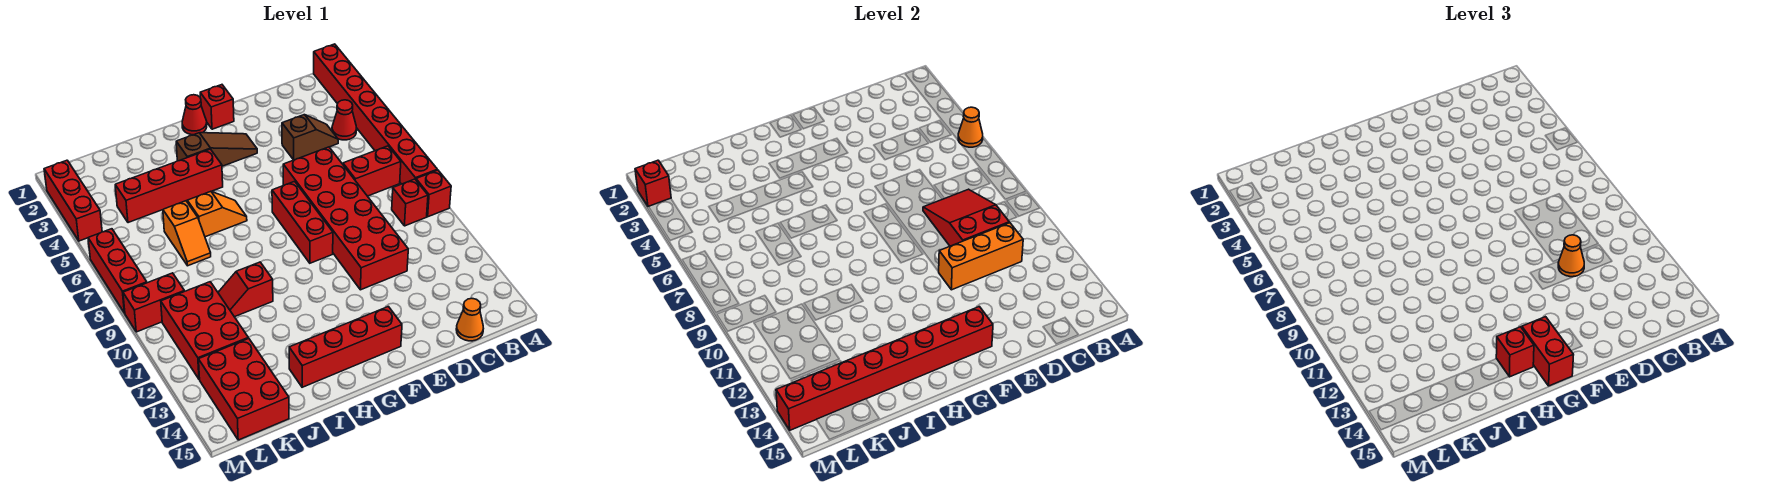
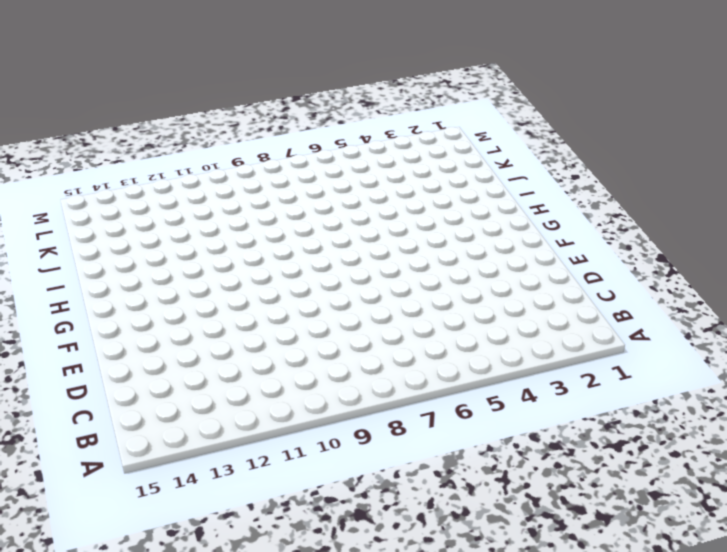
none -> red 1x8 brick [314,44,437,184]
none -> red 1x1 brick [416,170,451,217]
none -> red 1x1 cone [332,100,357,140]
none -> red 1x2 brick [343,146,401,196]

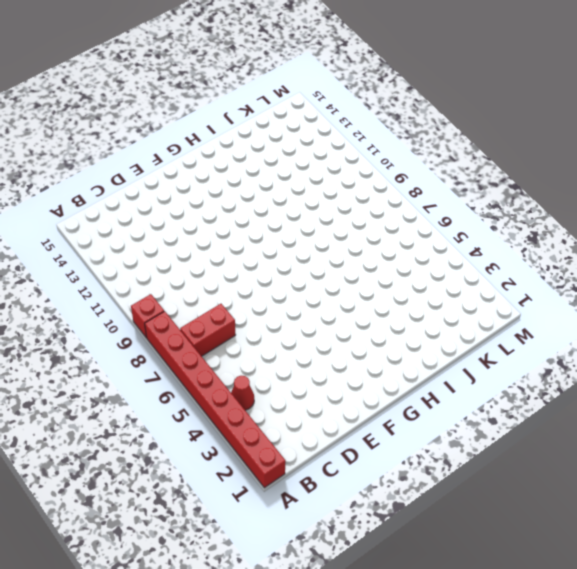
none -> red 1x1 brick [392,179,428,226]
none -> brown 1x2 slope [282,115,338,160]
none -> orange 1x1 cone [456,299,484,341]
none -> red 2x6 brick [283,147,408,290]

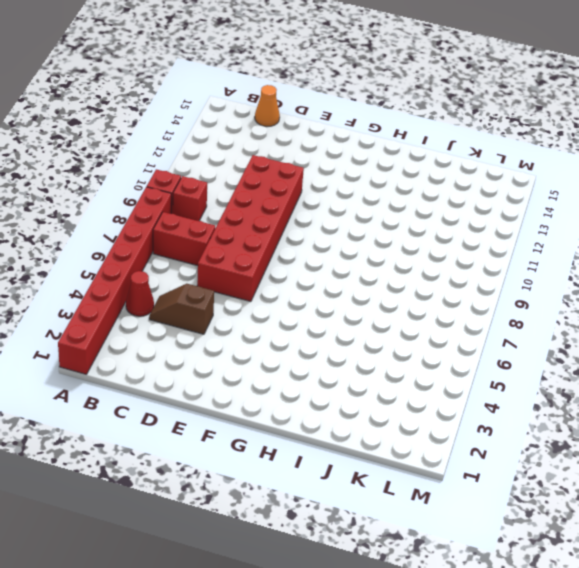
none -> red 1x1 brick [200,85,234,129]
none -> brown 1x3 slope [176,133,257,166]
none -> red 1x3 brick [272,181,333,263]
none -> red 1x4 brick [289,307,402,387]

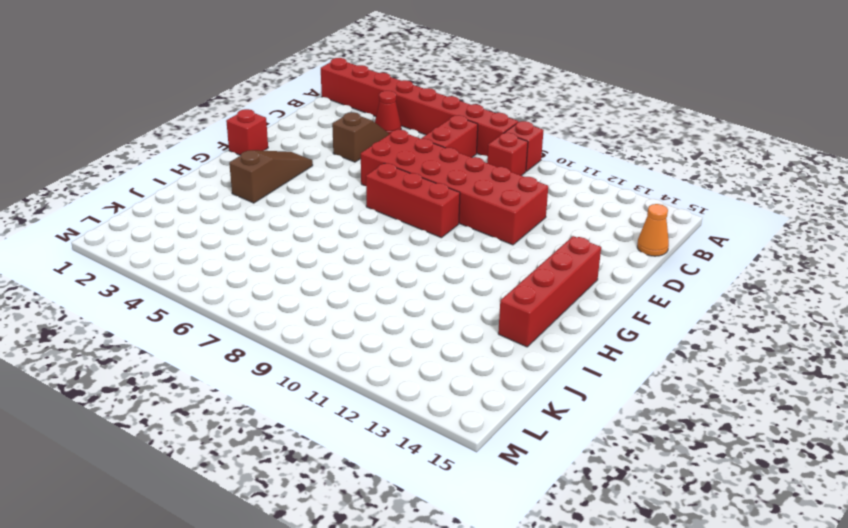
none -> red 1x1 cone [182,95,207,135]
none -> red 1x4 brick [115,149,223,223]
none -> orange 1x2 slope [187,191,247,237]
none -> red 1x2 slope [218,262,273,317]

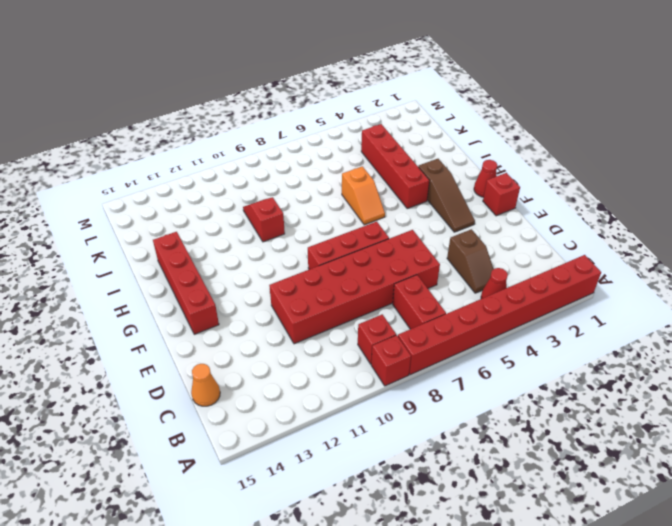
none -> orange 1x2 slope [163,201,211,266]
none -> red 2x3 brick [161,282,248,379]
none -> red 2x3 brick [199,338,289,440]
none -> red 1x2 brick [123,273,184,332]

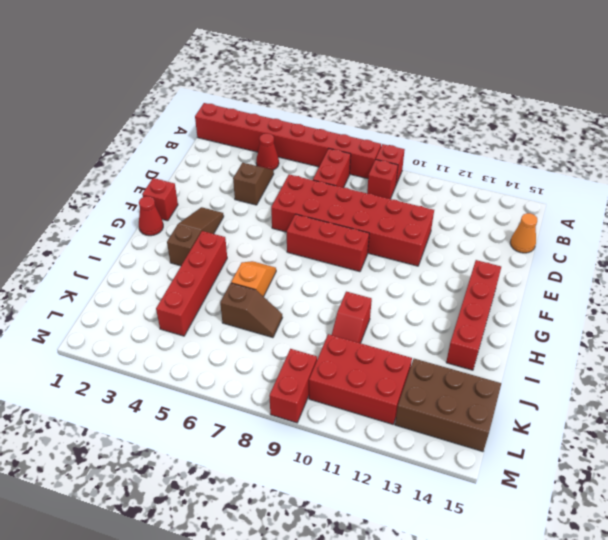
brown 1x2 slope [220,283,282,338] -> orange 1x2 slope [163,201,211,266]
brown 2x3 brick [395,359,501,452] -> red 2x3 brick [199,338,289,440]
none -> red 1x3 brick [44,160,102,241]
none -> red 1x3 brick [88,229,147,313]
none -> orange 1x1 cone [958,107,983,147]
none -> red 2x3 slope [923,189,1009,246]

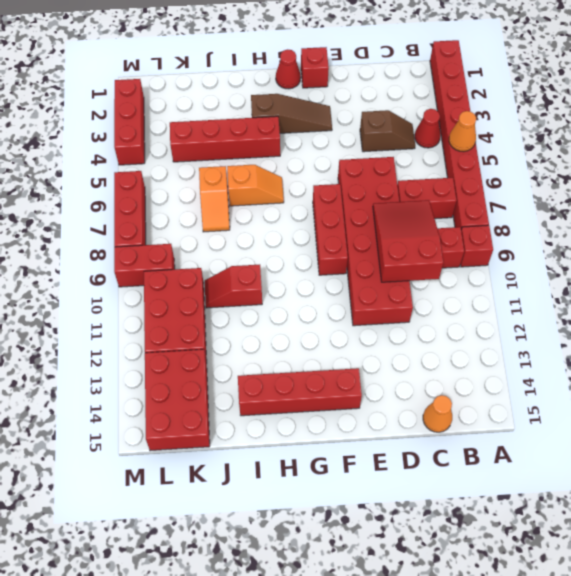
none -> orange 1x3 brick [939,223,1023,290]
none -> red 1x8 brick [776,307,993,430]
none -> red 1x1 brick [635,160,671,207]
none -> orange 1x1 cone [1558,235,1584,277]

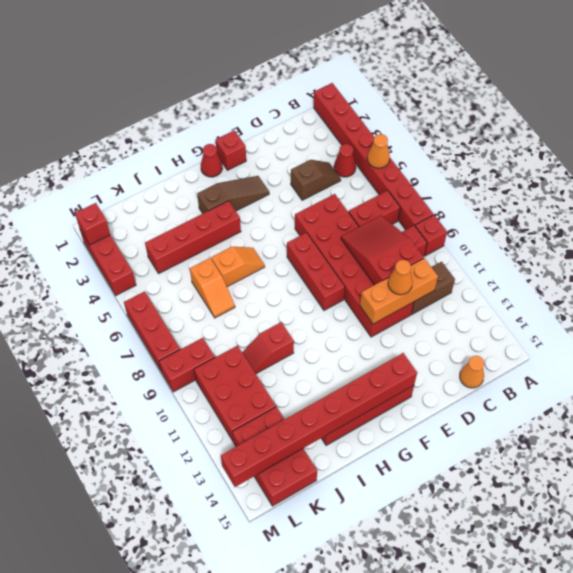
brown 1x2 brick [411,262,455,314] -> none
none -> red 1x2 brick [1522,317,1574,386]
none -> red 1x1 brick [1496,327,1534,377]

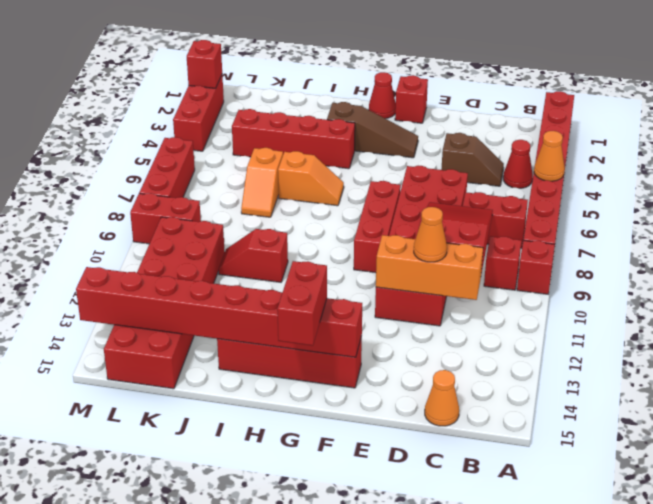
none -> red 1x1 brick [1496,327,1534,377]

